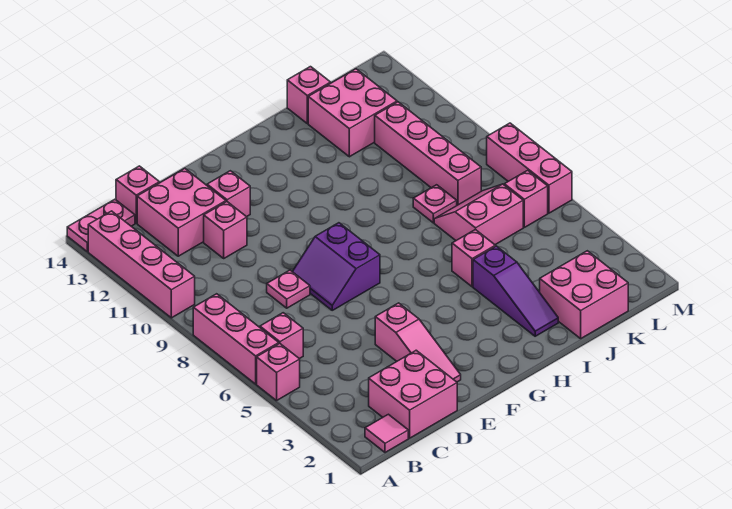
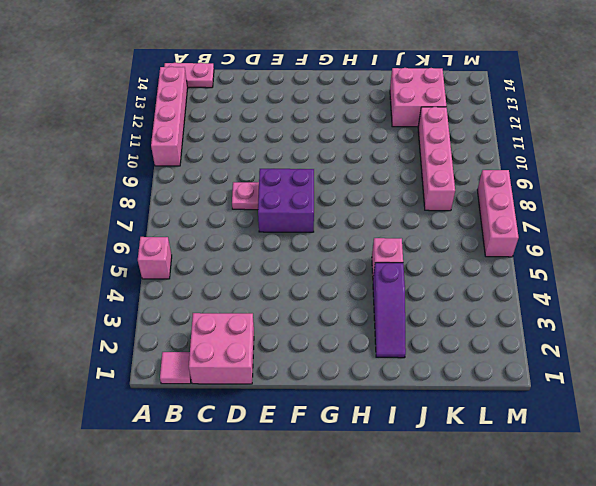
purple 2x2 brick [258,169,314,232] -> purple 2x2 slope [292,223,380,310]
none -> pink 1x3 brick [193,294,279,384]
none -> pink 1x1 brick [260,313,303,359]
none -> pink 2x2 brick [137,168,226,256]

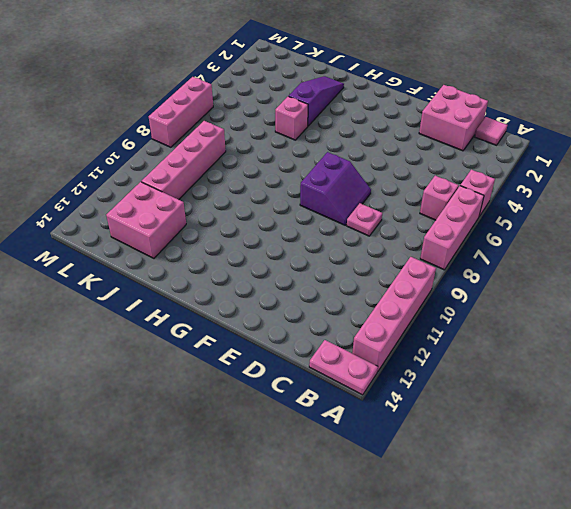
none -> pink 2x2 brick [137,168,226,256]
none -> pink 1x1 brick [116,166,159,223]
none -> pink 1x1 brick [204,202,247,258]

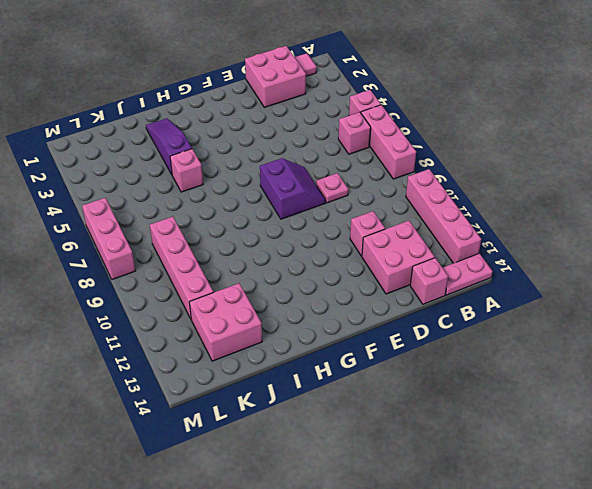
none -> pink 1x3 slope [375,303,461,382]
none -> pink 1x1 brick [207,171,250,217]
none -> pink 2x2 brick [540,251,628,339]

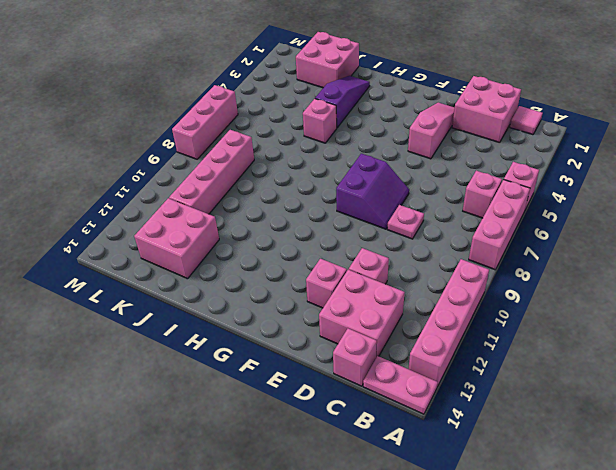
none -> pink 2x2 slope [434,184,523,245]
none -> pink 1x1 plate [413,185,457,223]
none -> pink 1x1 brick [287,67,331,124]

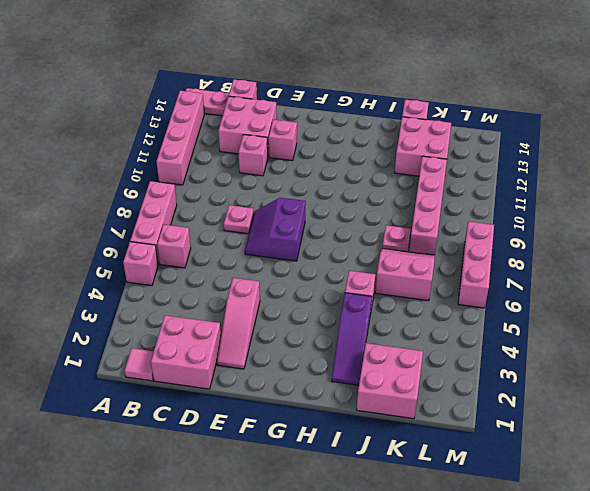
none -> pink 1x1 brick [504,170,548,227]

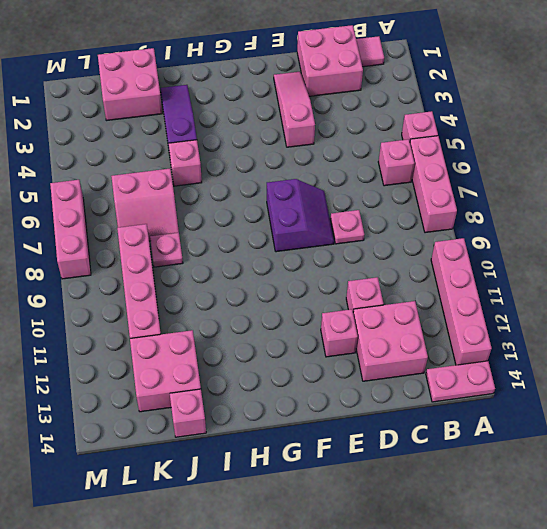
none -> pink 1x1 brick [116,166,159,223]
none -> pink 1x1 brick [504,170,548,227]

